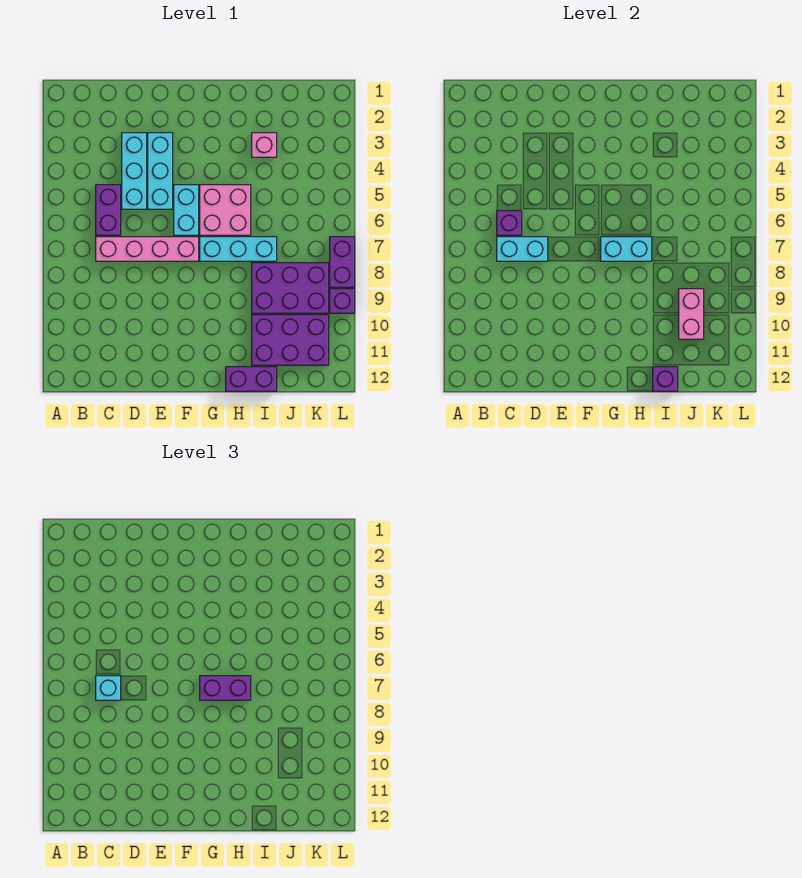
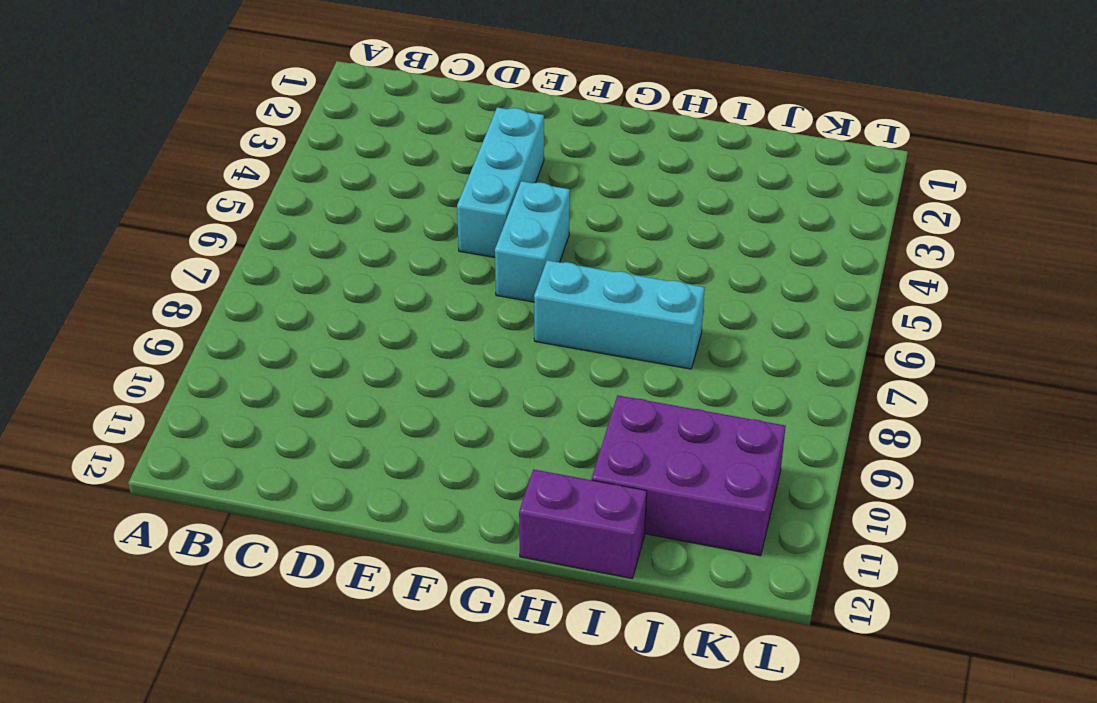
none -> purple 1x2 brick [96,185,121,235]
none -> pink 1x4 brick [96,237,199,261]
none -> cyan 1x3 brick [122,133,147,209]

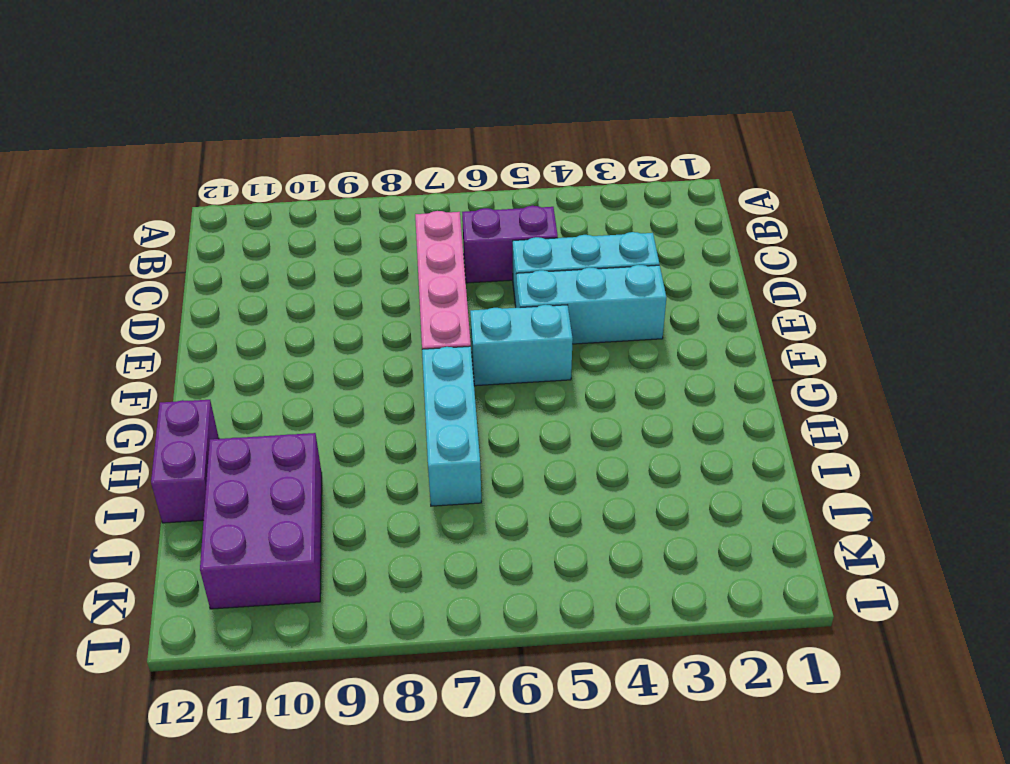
none -> pink 2x2 brick [200,185,251,235]
none -> pink 1x1 brick [252,133,277,157]
none -> purple 2x3 brick [252,263,329,313]

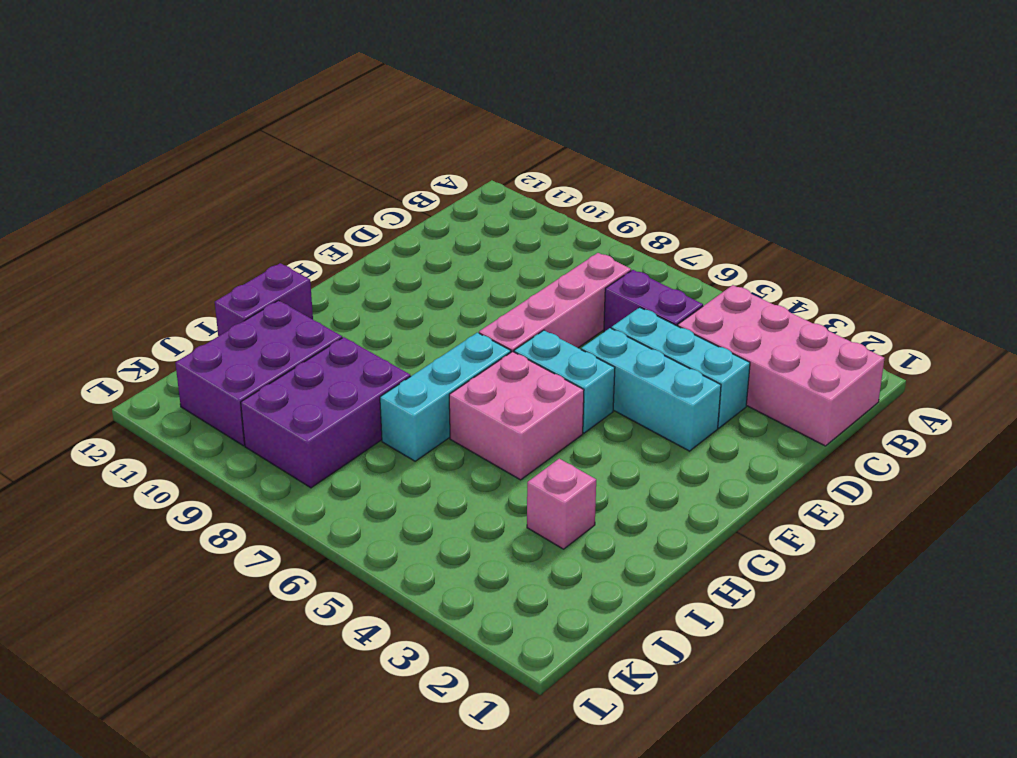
pink 2x4 brick [678,285,885,446] -> none
none -> purple 1x2 brick [330,237,355,287]
none -> purple 1x1 brick [330,289,355,313]
none -> purple 1x1 brick [497,211,522,235]

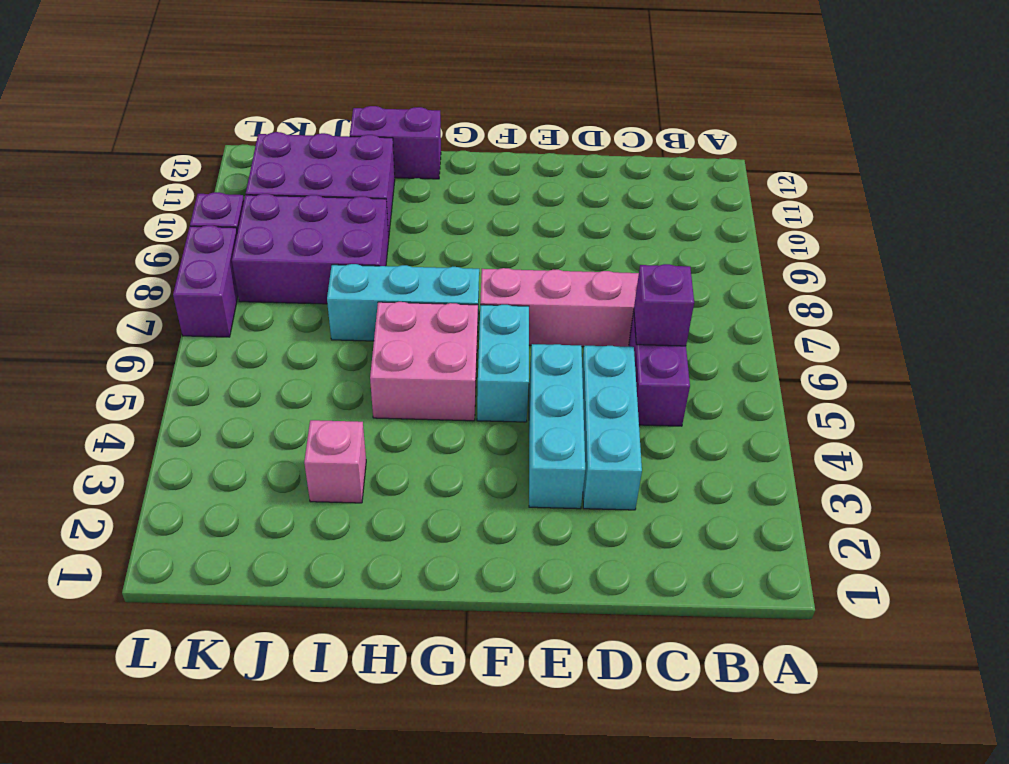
none -> cyan 1x2 brick [497,237,548,261]
none -> cyan 1x2 brick [601,237,652,261]
none -> purple 1x1 brick [653,367,678,391]

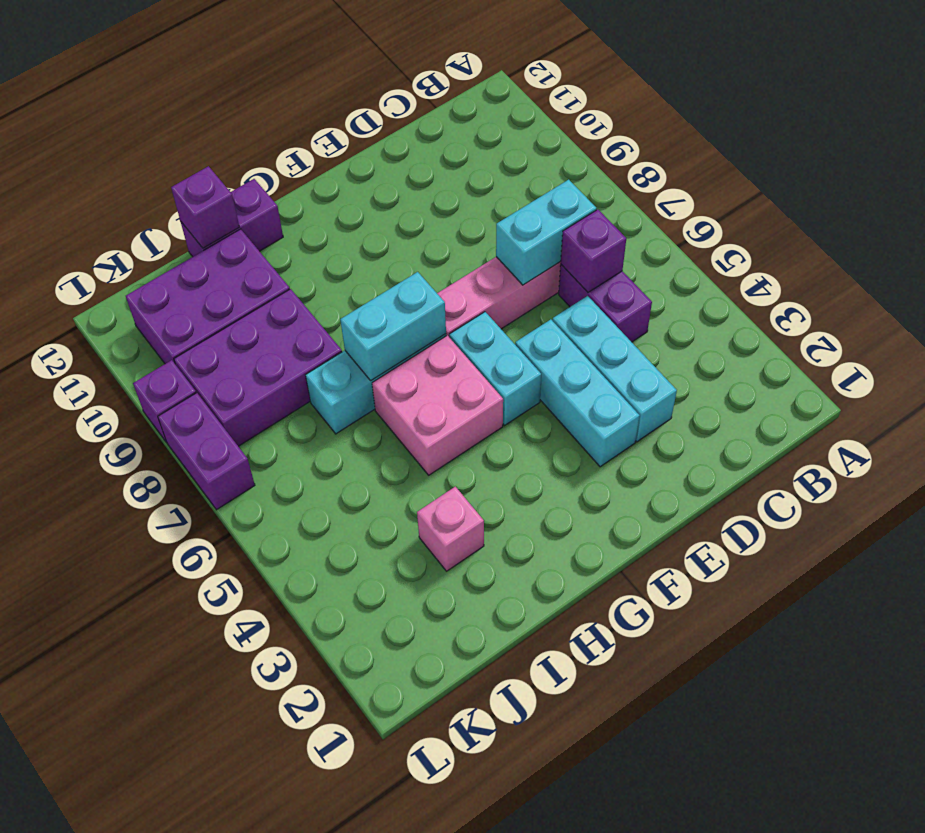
none -> pink 1x2 brick [679,289,704,339]
none -> cyan 1x1 brick [96,676,121,700]
none -> purple 1x2 brick [200,676,251,700]

